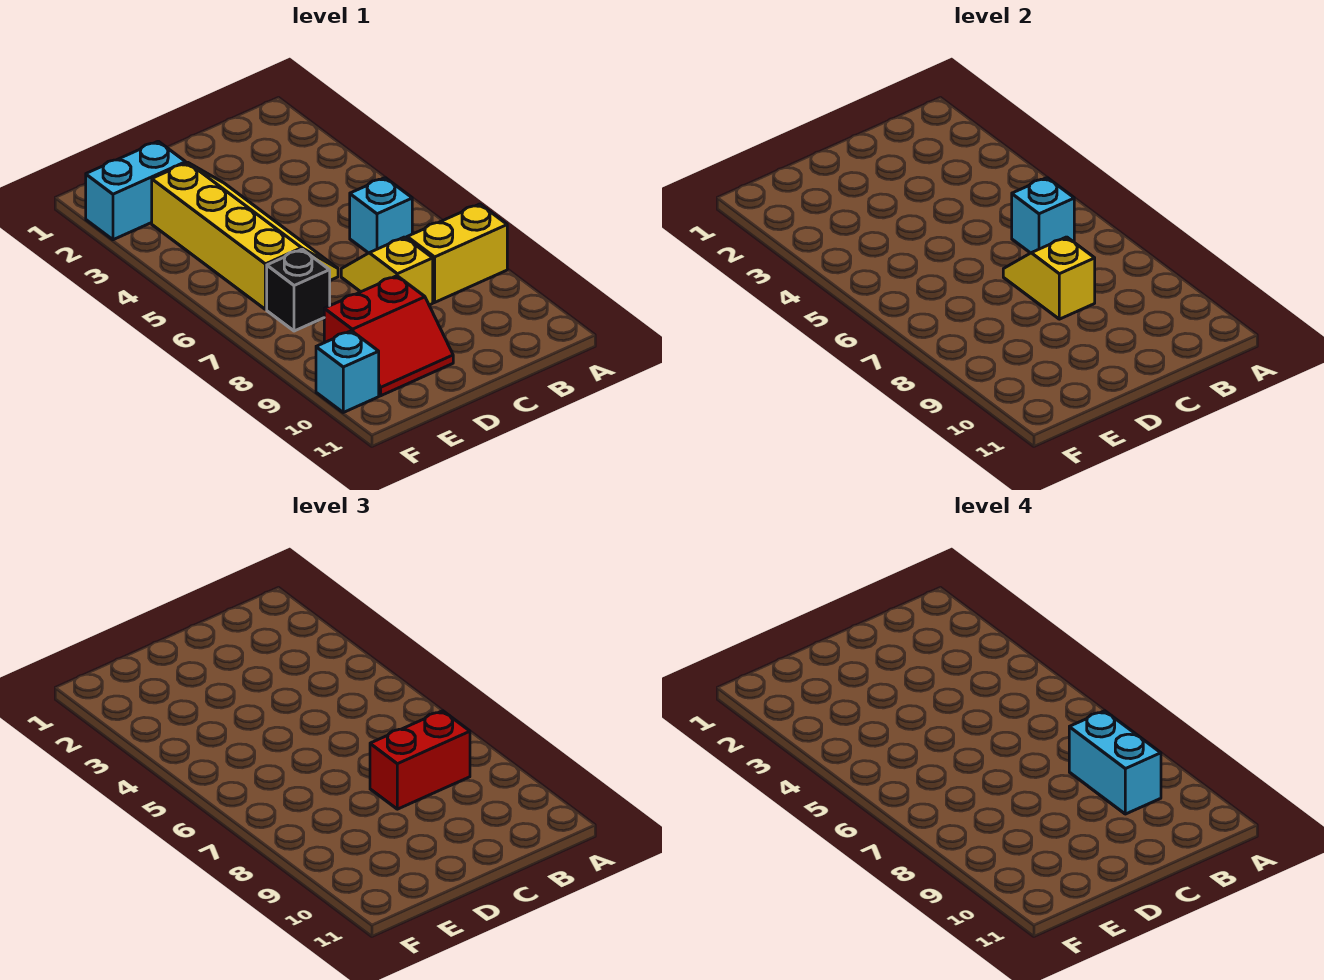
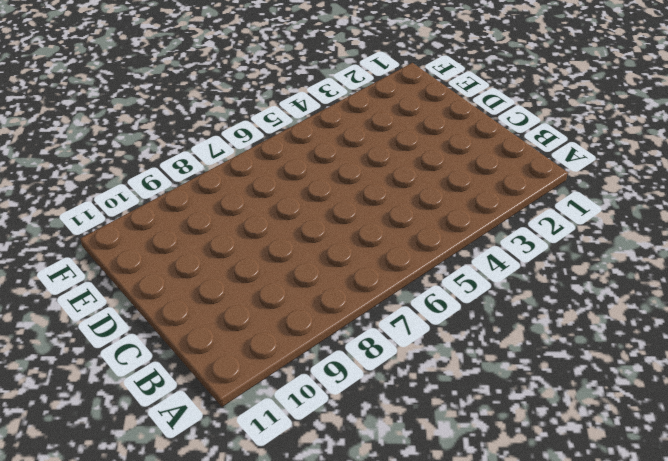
none -> yellow 1x2 brick [407,204,507,302]
none -> cyan 1x1 brick [350,178,412,253]
none -> yellow 1x2 slope [341,237,433,305]

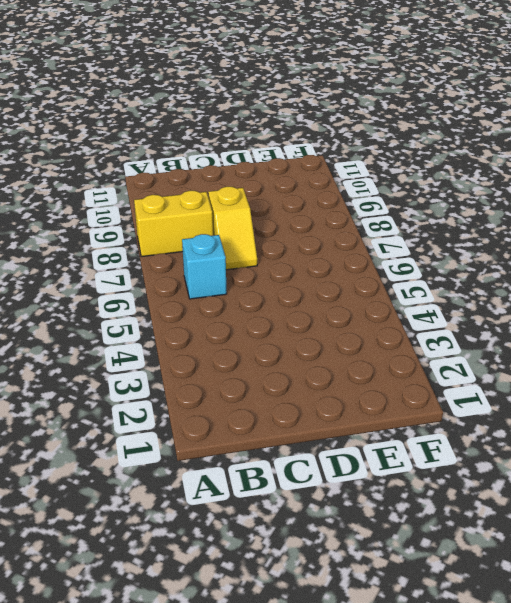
none -> yellow 2x4 slope [152,163,338,309]
none -> red 2x2 slope [324,276,453,396]
none -> cyan 1x2 brick [86,141,186,240]

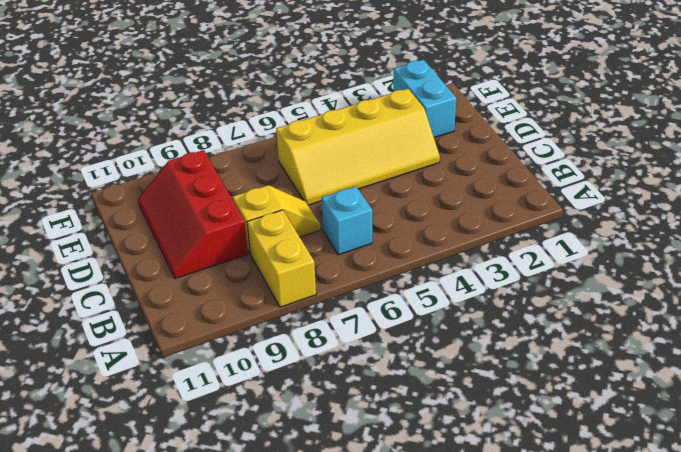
red 2x3 slope [138,150,248,279] -> red 2x2 slope [324,276,453,396]
none -> black 1x1 brick [267,249,330,331]
none -> cyan 1x1 brick [316,331,379,412]
none -> cyan 1x1 brick [1012,178,1074,253]

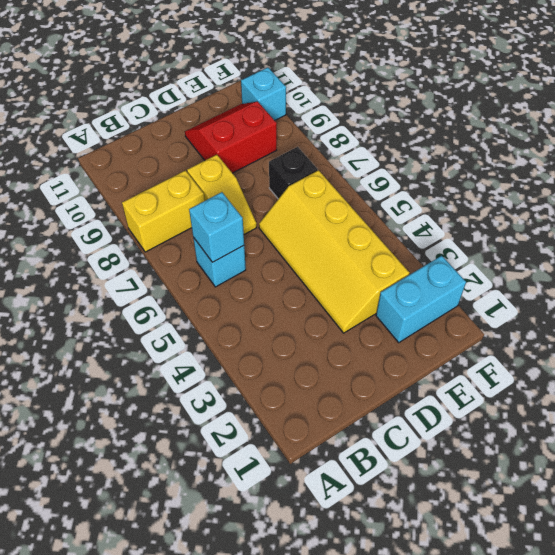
none -> yellow 1x2 slope [1003,237,1095,319]
none -> red 1x2 brick [370,711,470,809]
none -> cyan 1x2 brick [1069,711,1161,814]

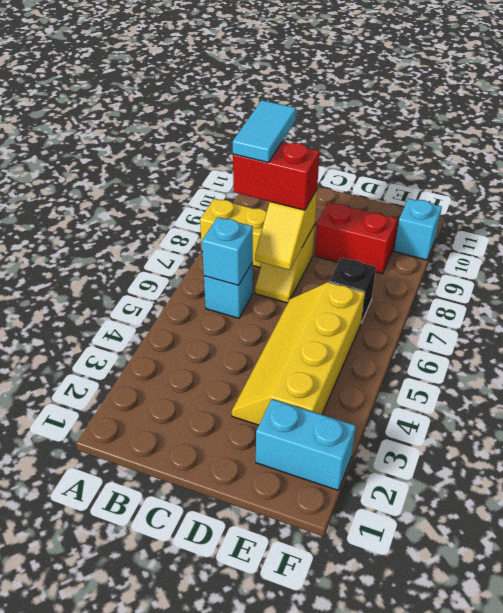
cyan 1x2 tile [233,100,296,163] -> cyan 1x2 brick [1069,711,1161,814]

